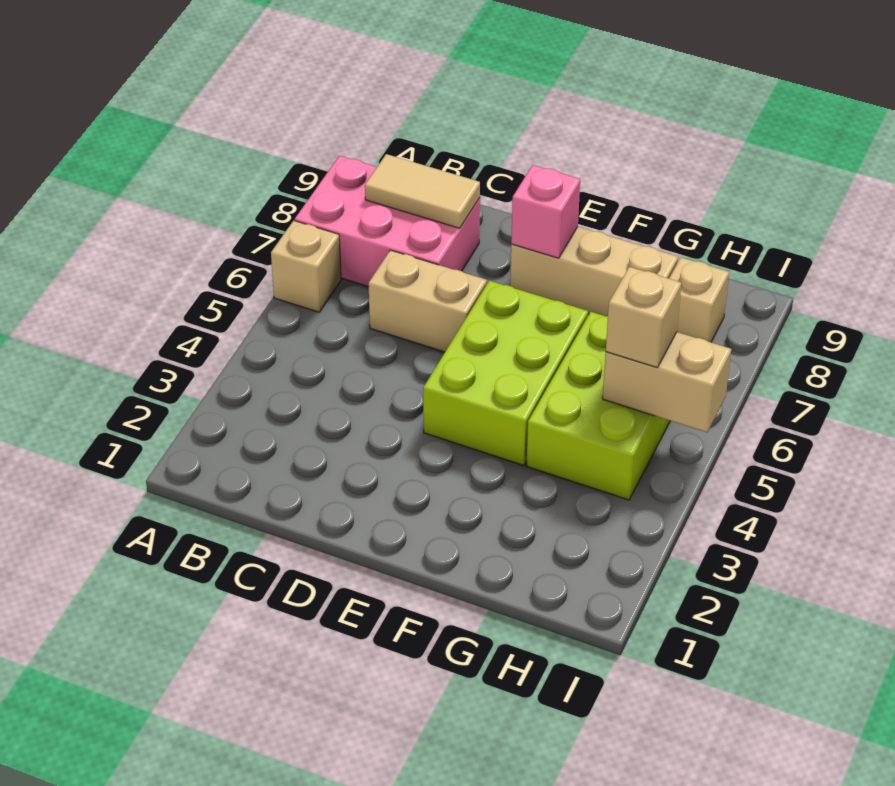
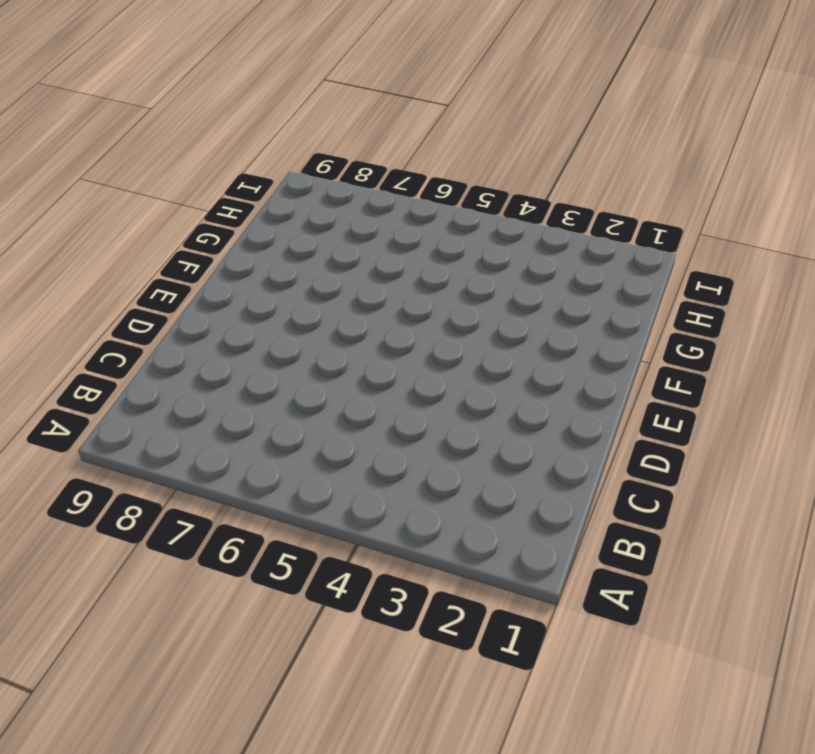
none -> tan 1x1 brick [271,221,341,312]
none -> pink 2x3 brick [295,156,480,287]

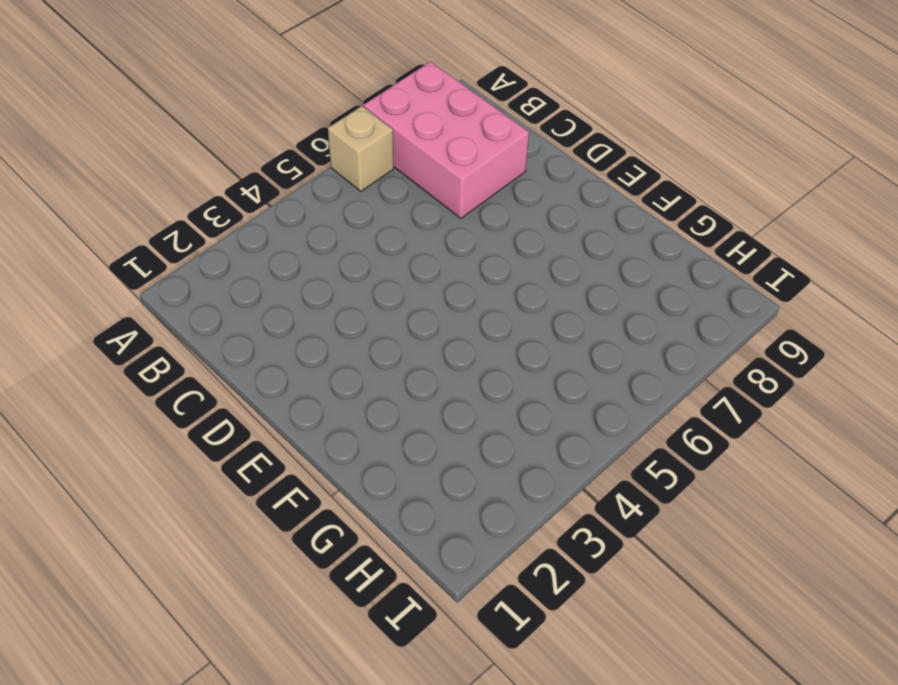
none -> tan 1x2 brick [369,250,487,352]
none -> lime 2x3 brick [423,281,588,466]

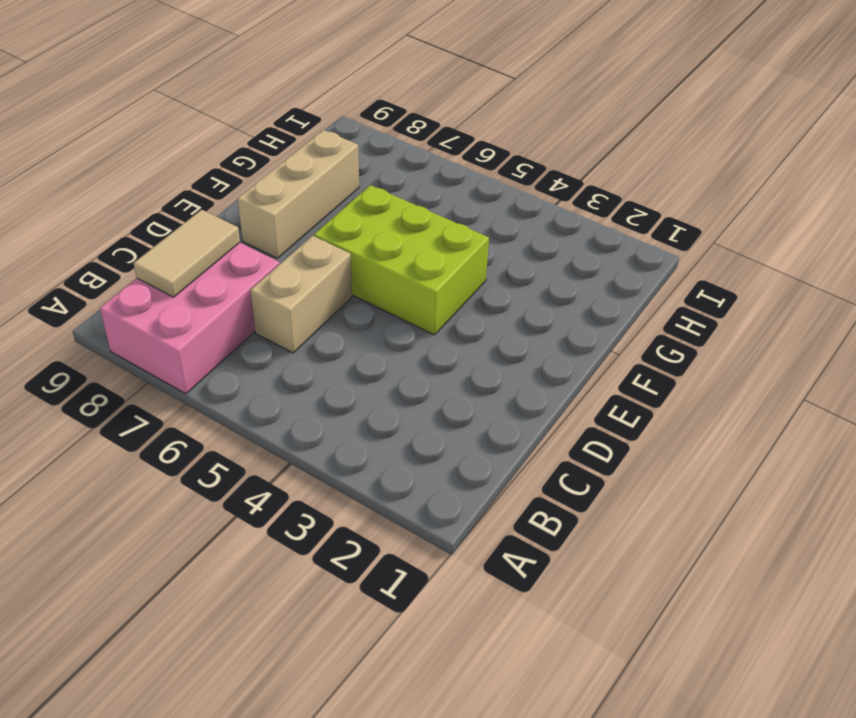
none -> tan 1x1 brick [271,221,341,312]
none -> lime 2x3 brick [527,312,670,500]

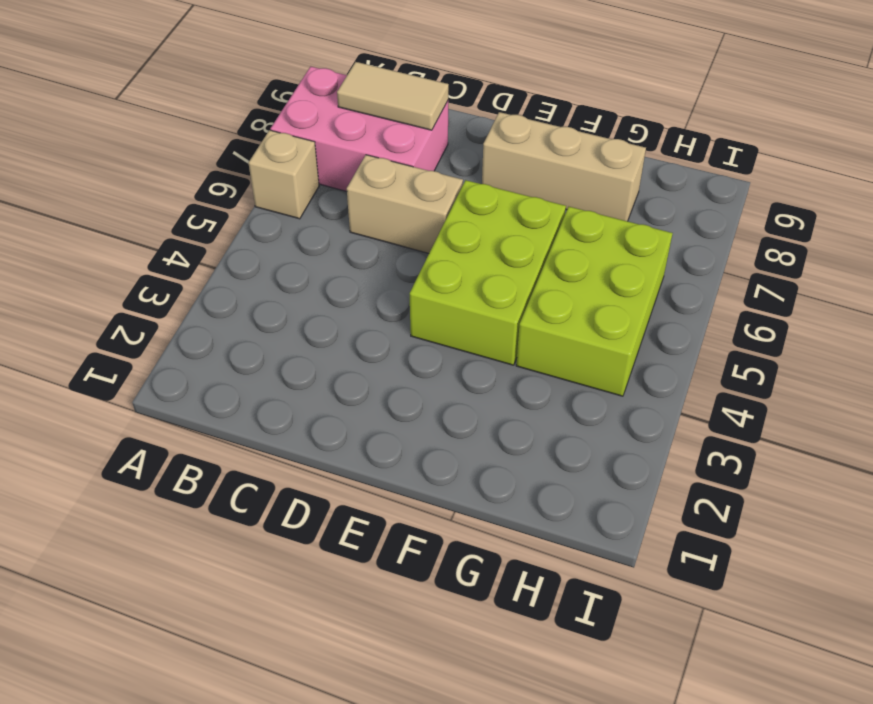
none -> tan 1x1 brick [669,257,729,342]
none -> pink 1x1 brick [511,165,580,258]

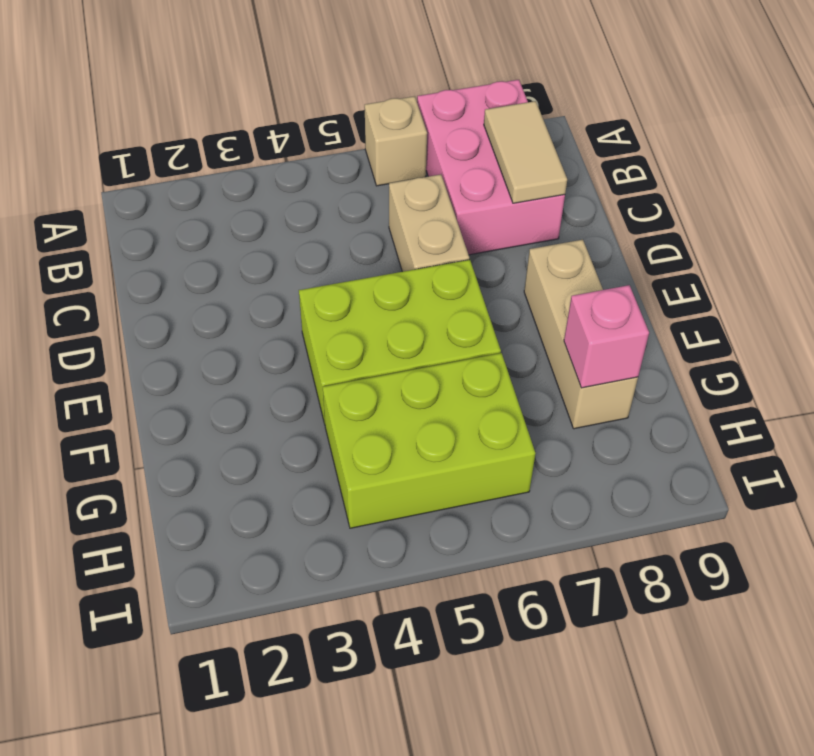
pink 1x1 brick [564,285,649,388] -> pink 1x1 brick moved to [511,165,580,258]
none -> tan 1x1 brick [669,257,729,342]
none -> tan 1x2 brick [603,332,731,432]

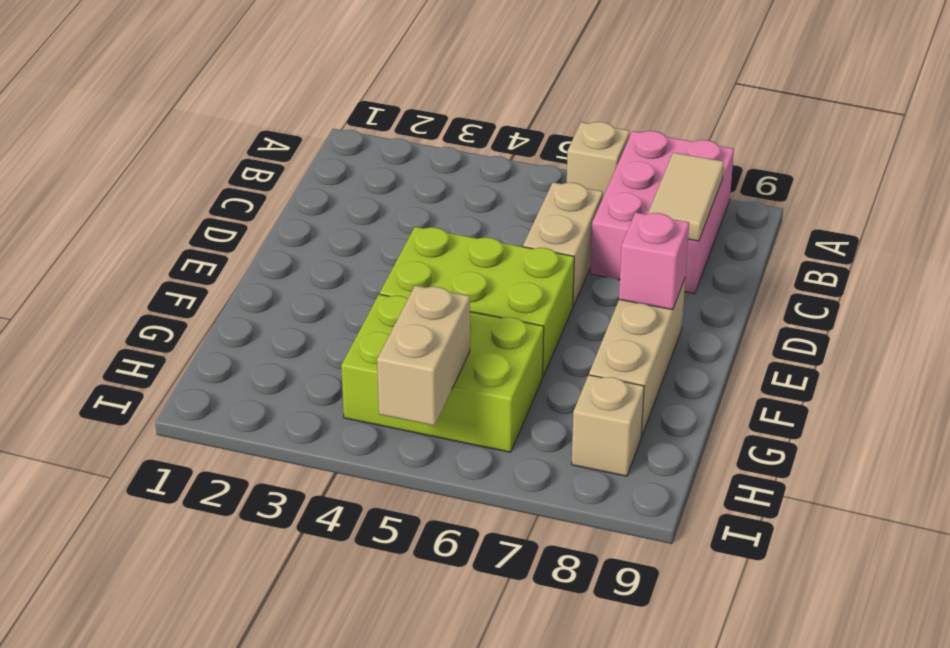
none -> tan 1x1 brick [606,267,681,368]

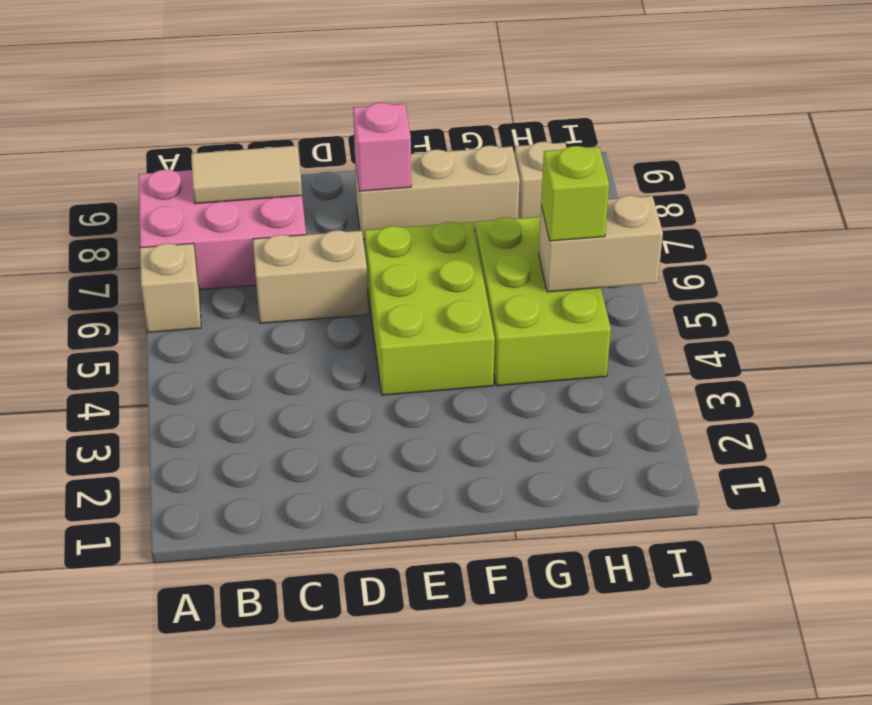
lime 1x1 brick [541,146,609,241] -> tan 1x1 brick [606,267,681,368]

